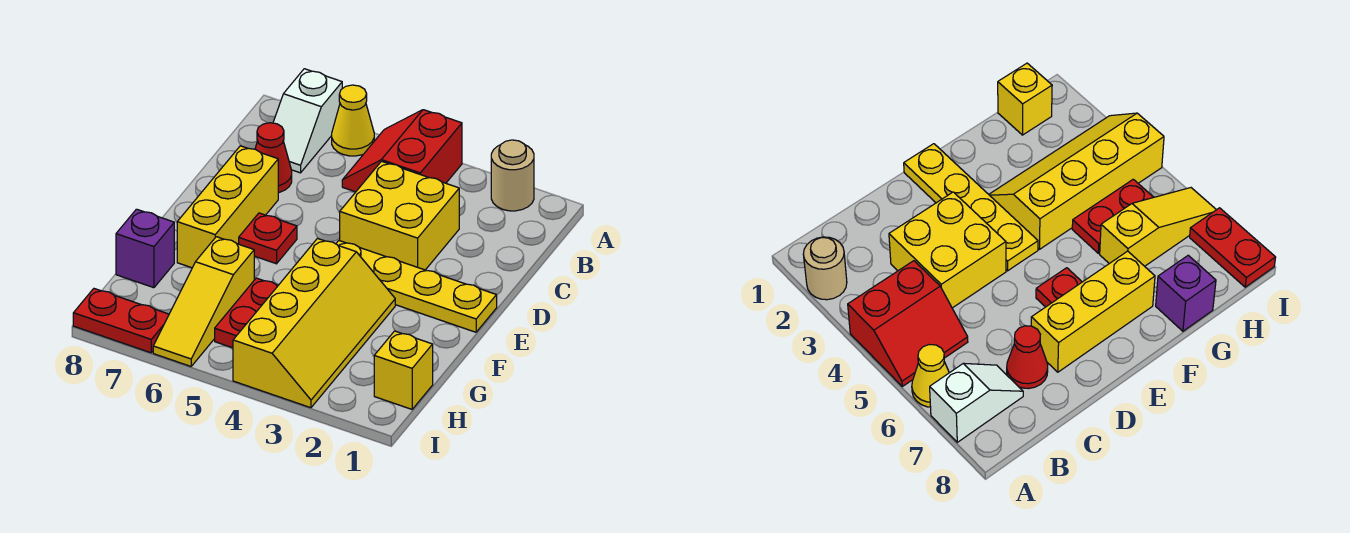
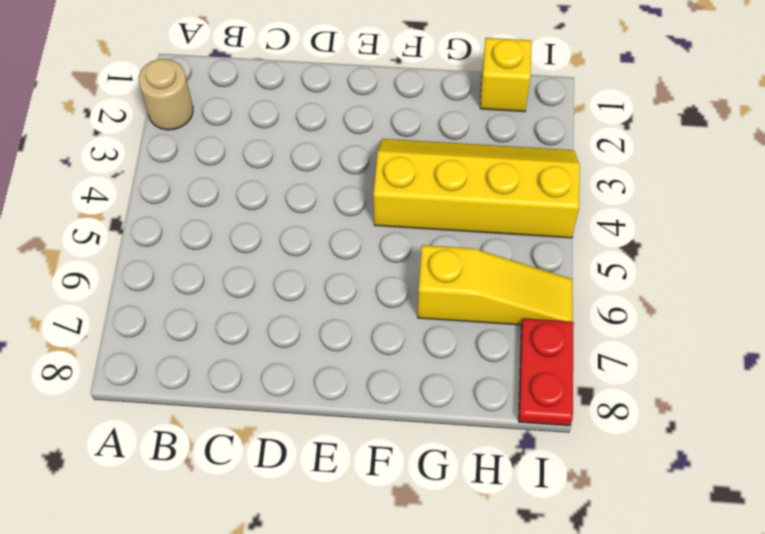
none -> red 2x2 slope [342,110,462,192]
none -> yellow 1x1 cone [332,85,374,156]
none -> white 1x2 slope [273,69,342,173]

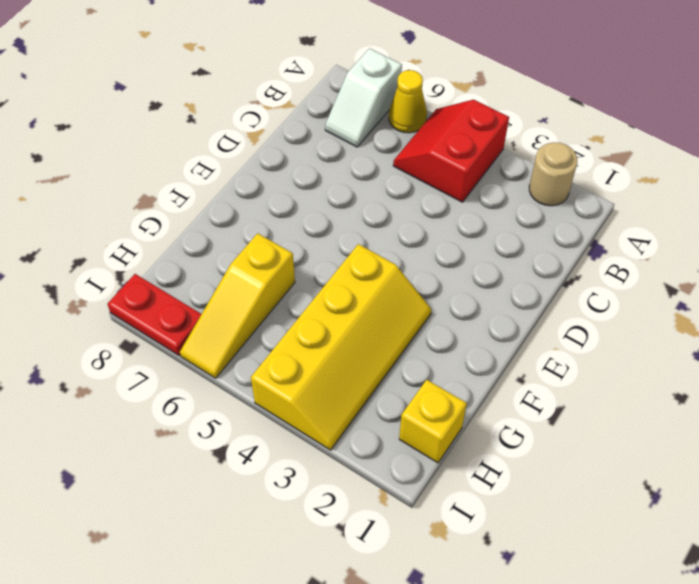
none -> yellow 2x2 brick [340,161,459,270]
none -> red 1x1 cone [255,123,292,193]
none -> yellow 1x3 brick [177,146,278,268]

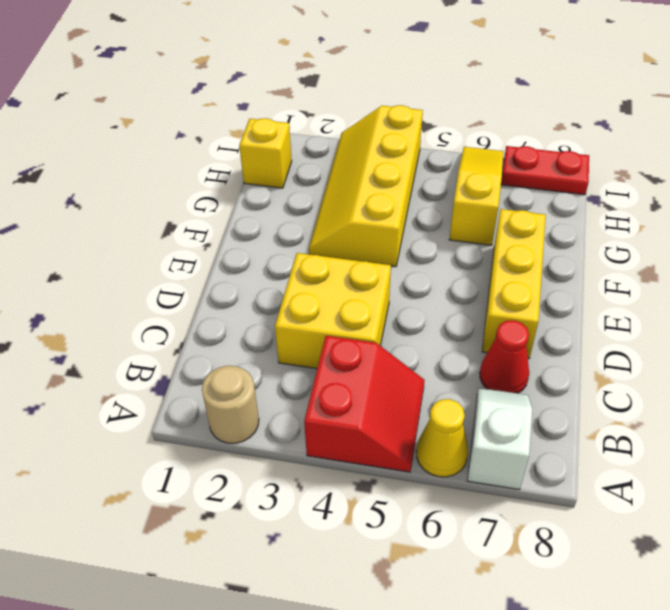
none -> yellow 1x4 plate [336,240,497,332]
none -> red 1x1 plate [239,213,297,264]
none -> red 1x2 plate [215,278,278,348]

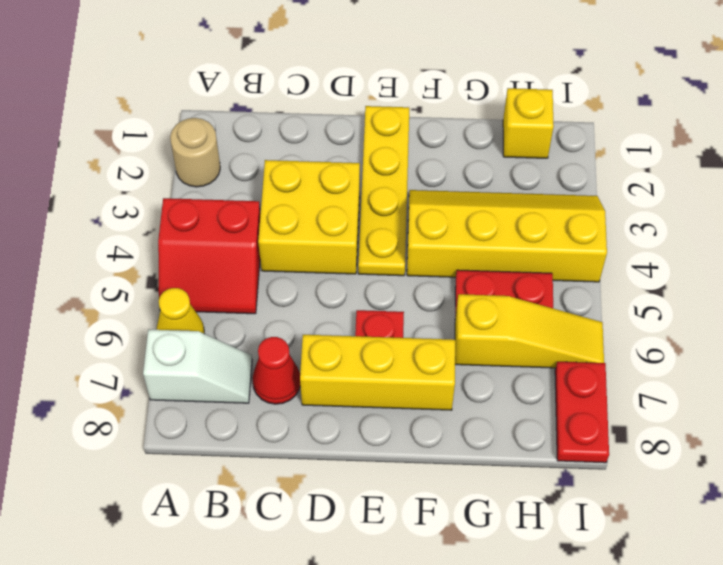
none -> purple 1x1 brick [116,209,174,288]

